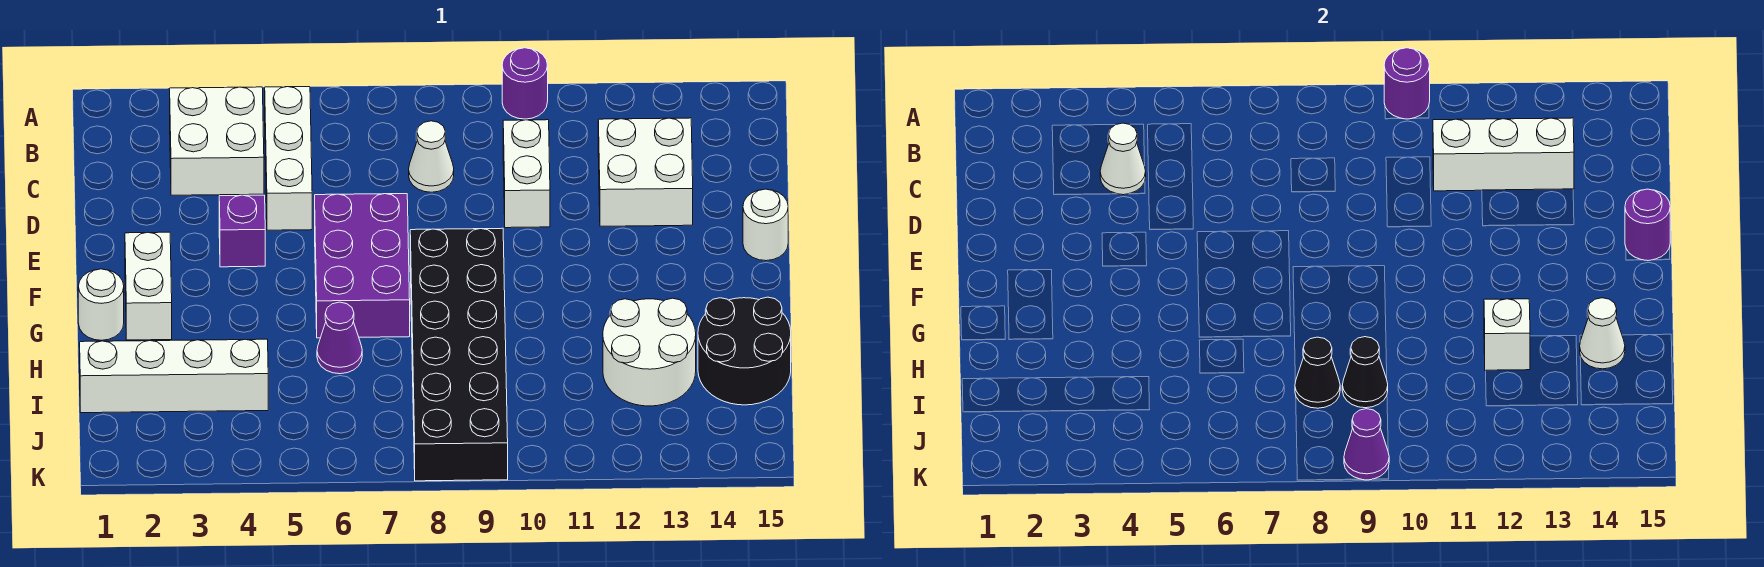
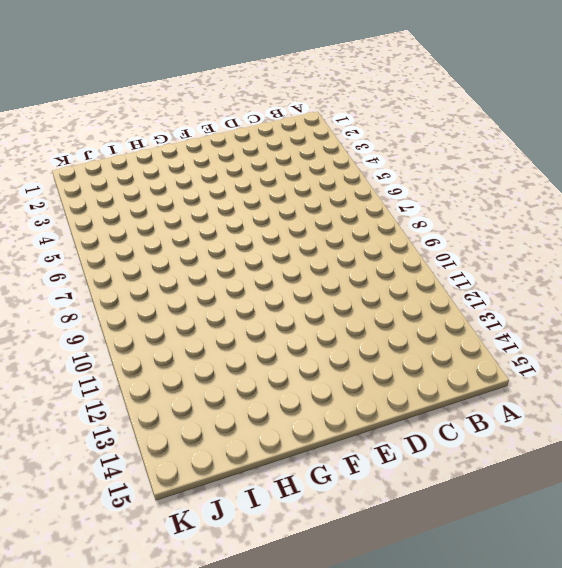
none -> purple 1x1 round brick [502,48,548,119]
none -> white 2x2 brick [170,87,264,195]
none -> white 1x3 brick [265,87,312,230]

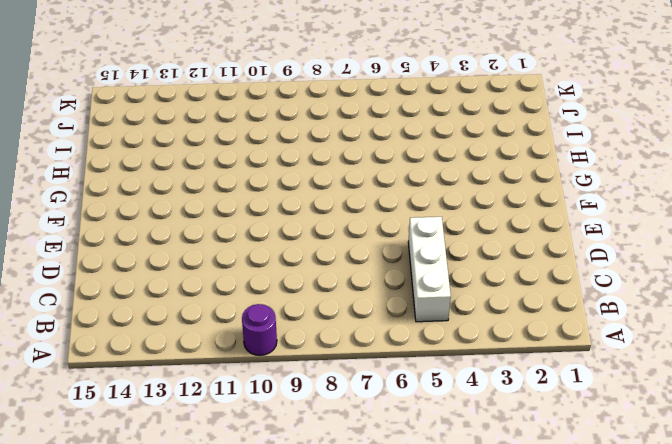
none -> white 2x2 brick [170,87,264,195]
none -> white 1x1 cone [409,121,454,192]
none -> white 1x2 brick [503,120,550,228]

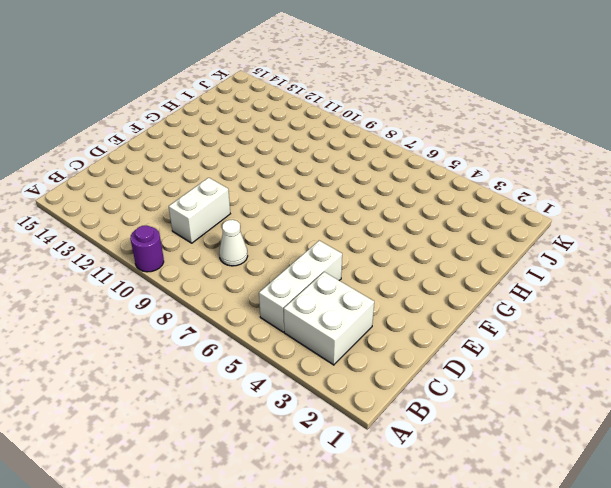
none -> white 2x2 brick [598,118,693,226]
none -> purple 1x1 brick [219,195,265,267]
none -> purple 2x3 brick [315,194,410,338]

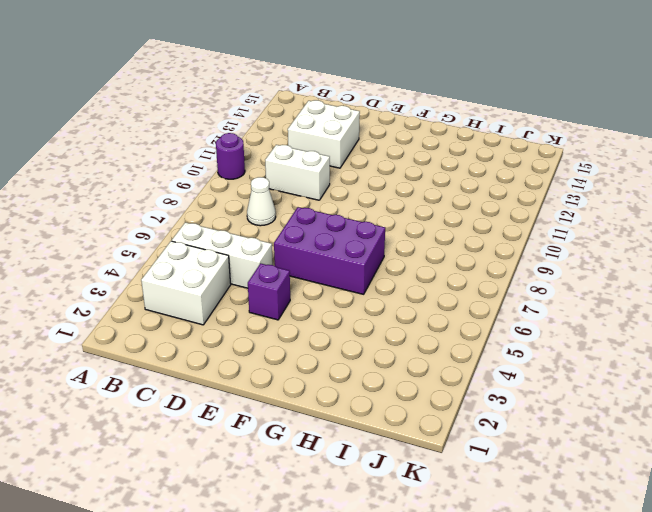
none -> white 1x1 round brick [743,189,788,261]
none -> white 1x2 brick [125,232,172,340]
none -> black 2x6 brick [410,228,508,481]

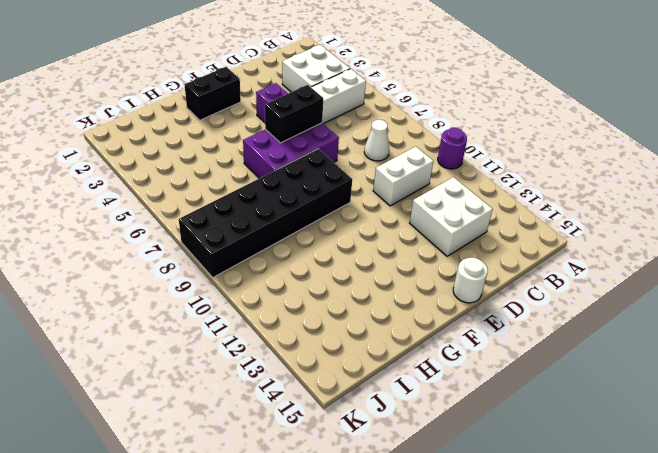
black 1x2 brick [265,85,323,143] -> none
black 1x2 brick [185,67,241,120] -> white 1x2 brick [125,232,172,340]
none -> white 1x1 round brick [78,269,124,340]
none -> purple 1x1 cone [317,302,362,374]
none -> white 2x2 round brick [603,298,696,406]

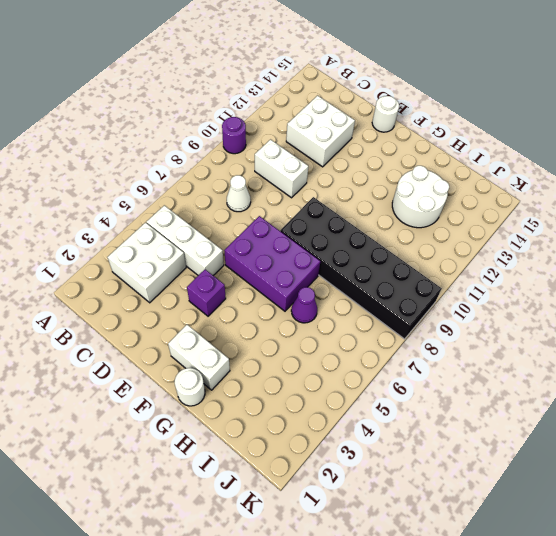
none -> black 2x2 round brick [698,297,791,405]
none -> white 1x4 brick [80,339,268,413]
none -> purple 1x1 round brick [1384,48,1430,119]

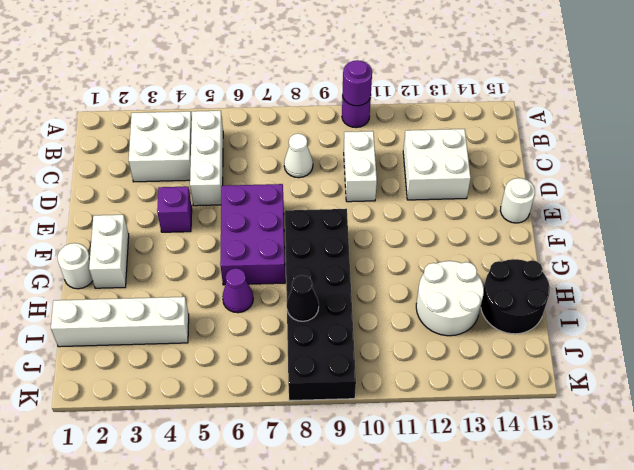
none -> white 1x1 cone [1100,123,1146,195]
none -> white 1x3 brick [1433,118,1574,191]
none -> purple 1x1 round brick [1625,189,1670,261]

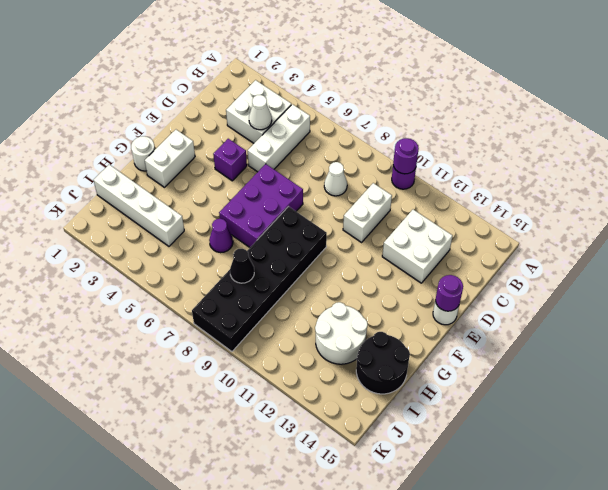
none -> white 1x3 brick [1433,118,1574,191]
none -> white 1x1 brick [1484,299,1530,371]
none -> white 1x1 cone [1580,298,1625,369]

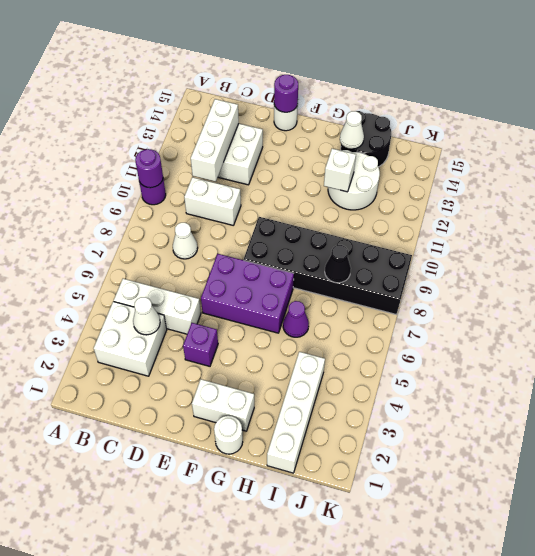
none -> black 1x1 cone [1342,337,1388,408]
none -> purple 1x1 cone [1344,409,1389,480]

